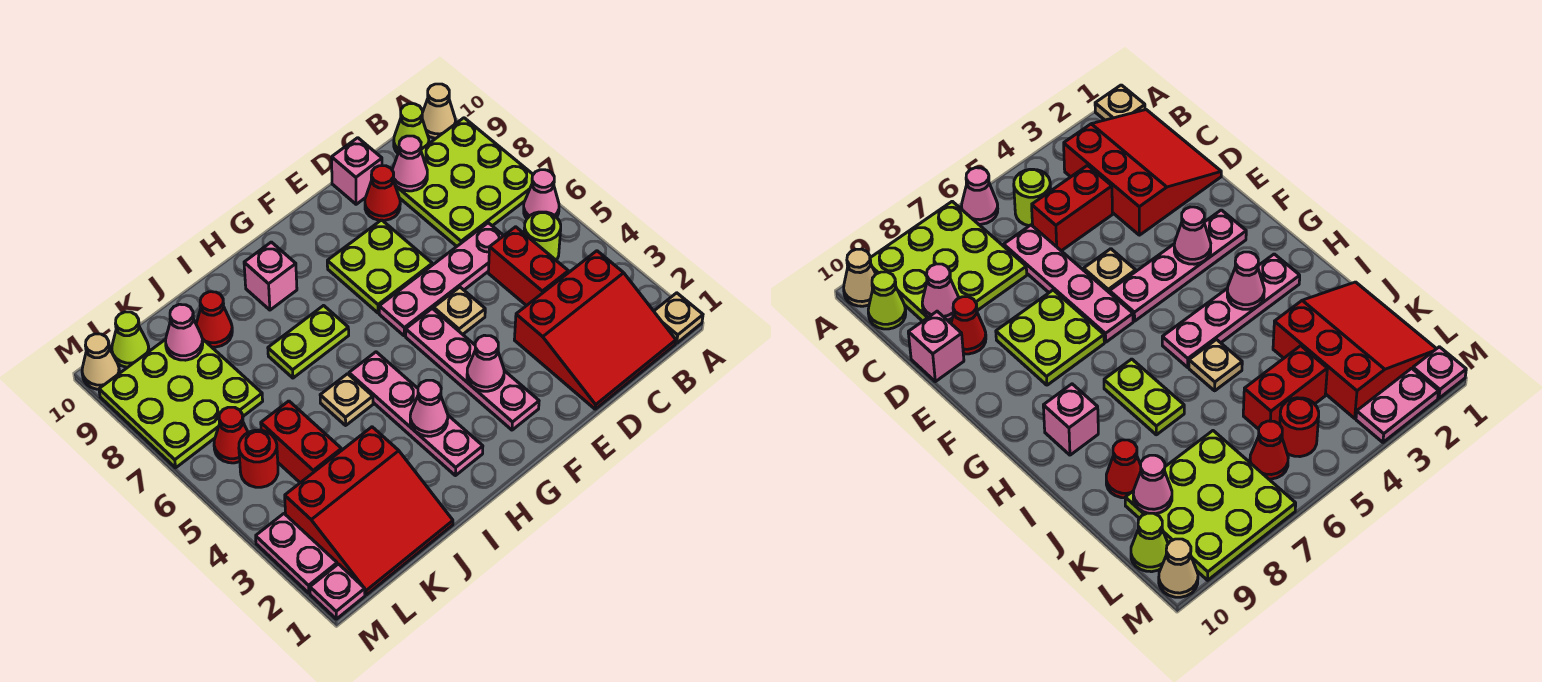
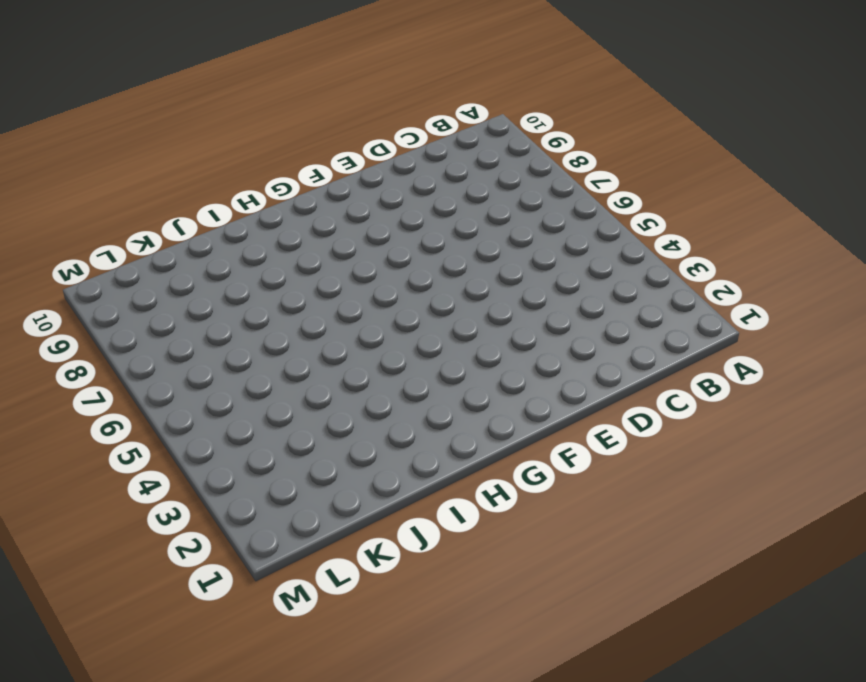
none -> tan 1x1 plate [654,293,703,343]
none -> pink 1x1 cone [524,170,559,218]
none -> lime 3x3 plate [395,118,533,246]
none -> tan 1x1 cone [422,84,455,138]

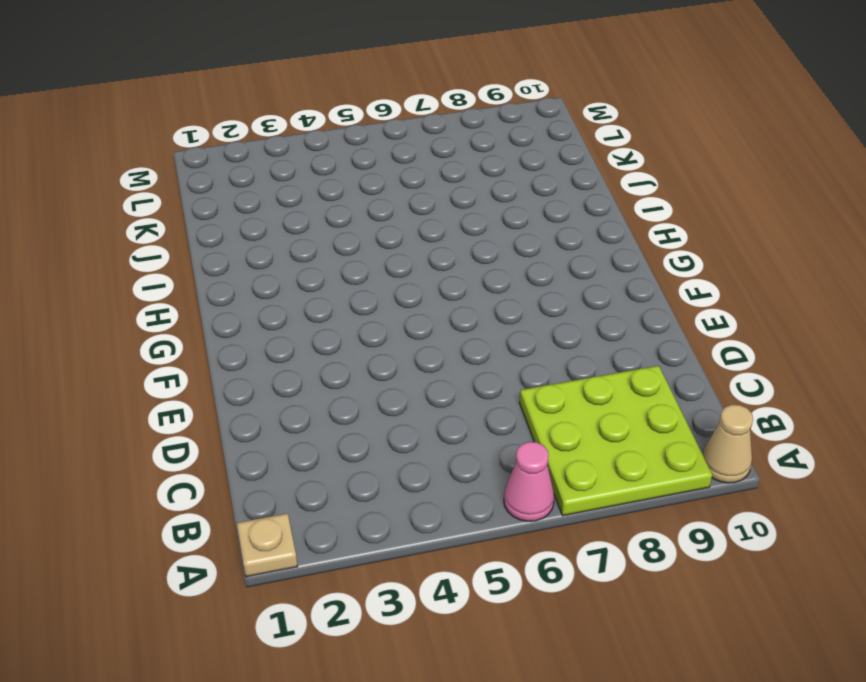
none -> red 3x3 slope [514,251,676,409]
none -> lime 1x1 round brick [524,212,561,261]
none -> lime 1x1 cone [394,104,429,153]
none -> red 1x2 brick [488,227,568,306]

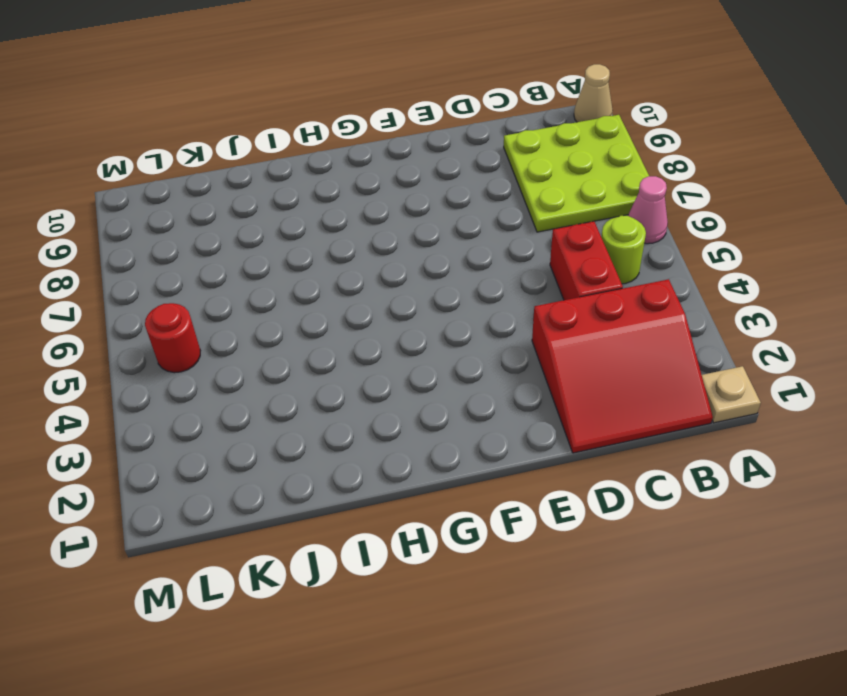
none -> lime 1x1 cone [394,104,429,153]
none -> pink 1x4 plate [379,223,504,336]
none -> red 1x1 cone [365,166,400,220]
none -> pink 1x1 brick [332,138,382,204]

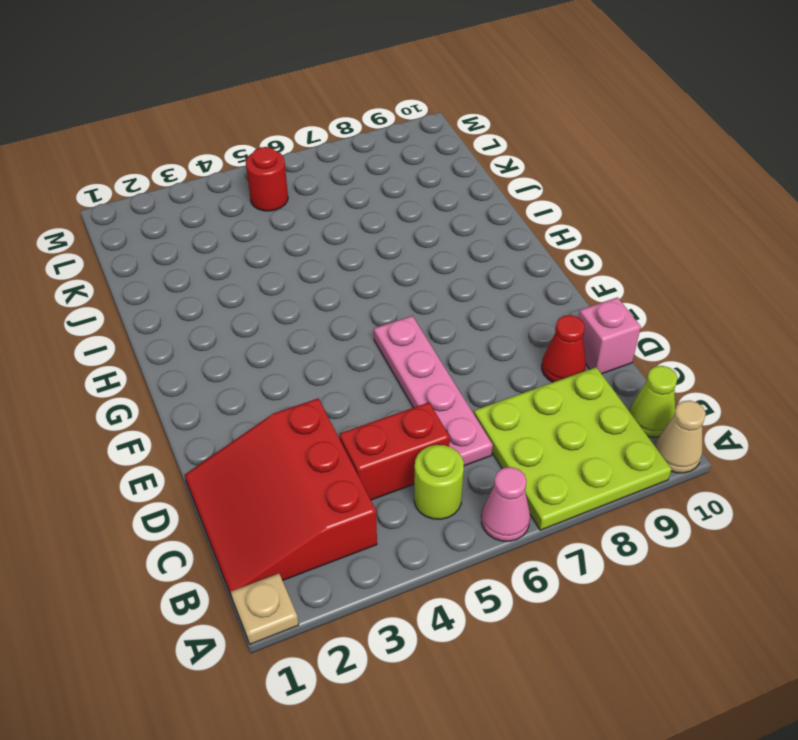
none -> tan 1x1 plate [434,287,485,334]
none -> lime 2x2 plate [327,220,432,313]
none -> pink 1x4 plate [406,308,539,430]
none -> pink 1x4 plate [349,352,483,476]

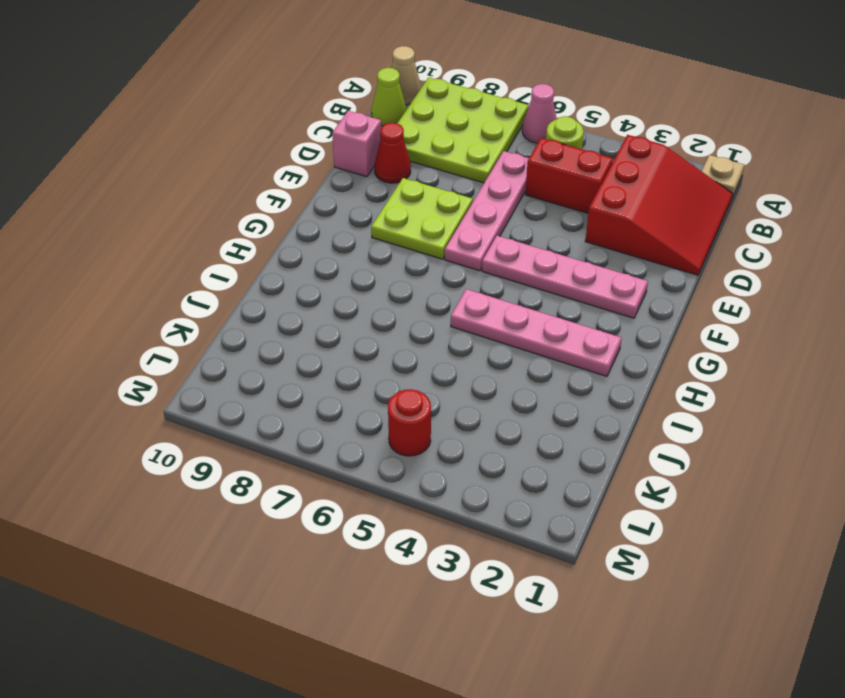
none -> tan 1x1 plate [434,287,485,334]
none -> lime 1x2 plate [268,306,349,378]
none -> pink 1x1 brick [244,242,297,310]
none -> tan 1x1 plate [320,374,373,425]

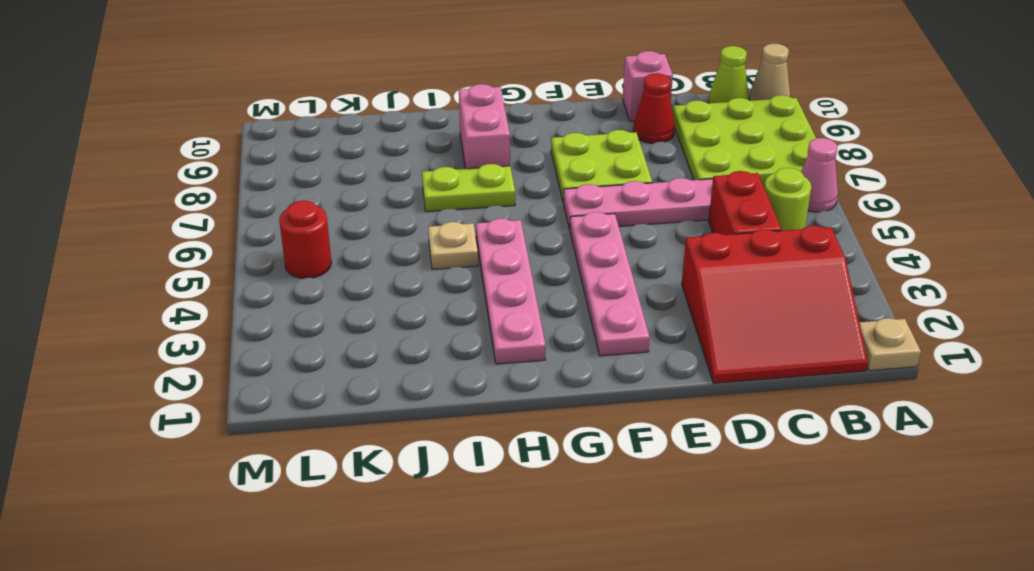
pink 1x2 brick [459,84,510,169] -> pink 1x1 brick [244,242,297,310]
none -> tan 1x1 plate [434,287,485,334]
none -> red 3x3 slope [285,427,453,595]
none -> red 1x1 cone [196,292,232,347]
none -> red 1x2 brick [261,401,341,483]

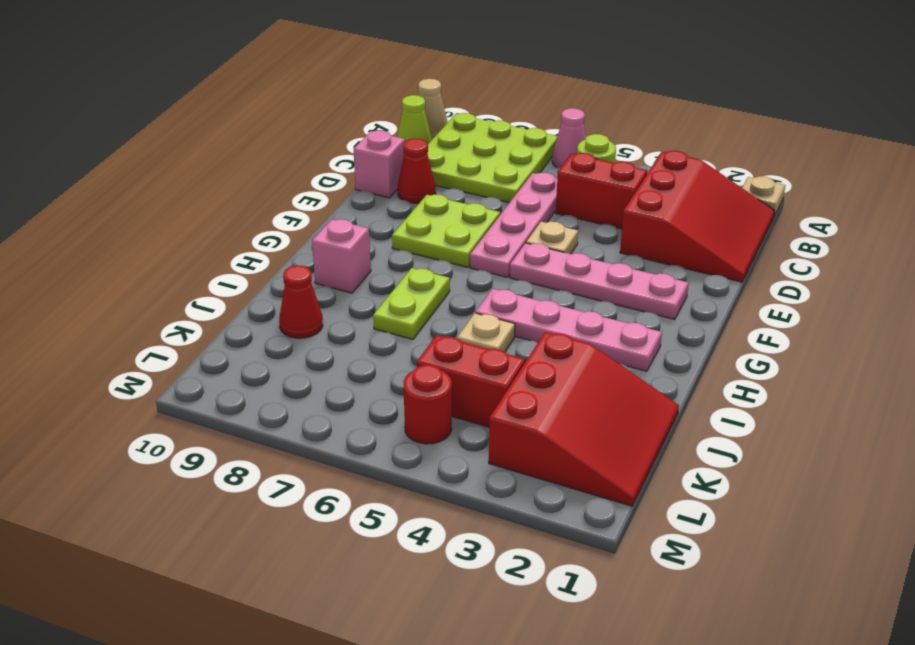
none -> lime 3x3 plate [99,339,263,468]
none -> red 1x1 cone [214,407,248,463]
none -> lime 1x1 cone [112,312,149,367]
none -> pink 1x1 plate [310,564,365,619]

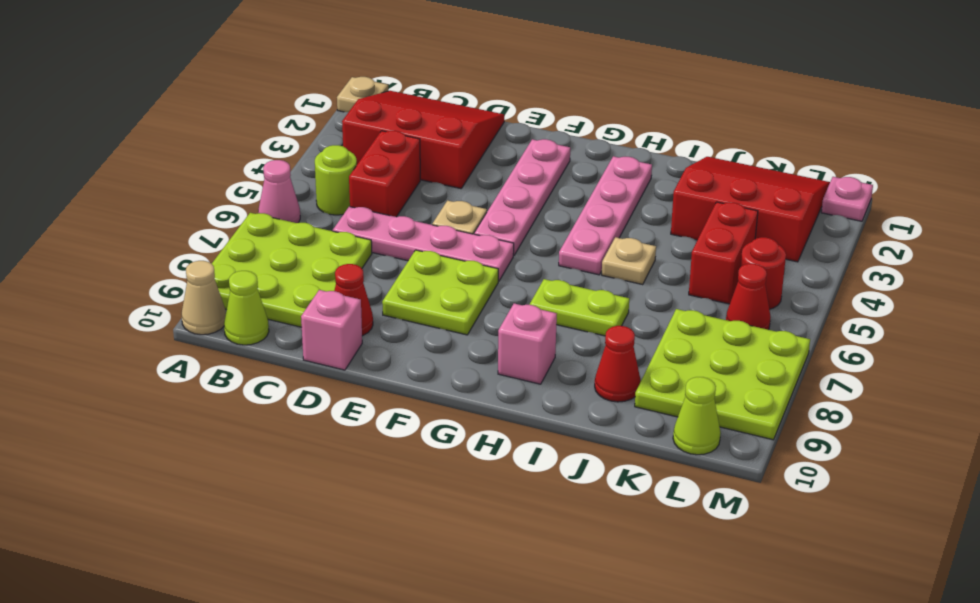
none -> pink 1x2 plate [256,514,337,593]
none -> tan 1x1 cone [82,334,120,389]
none -> pink 1x1 cone [392,136,427,191]
none -> pink 1x1 cone [467,335,504,391]

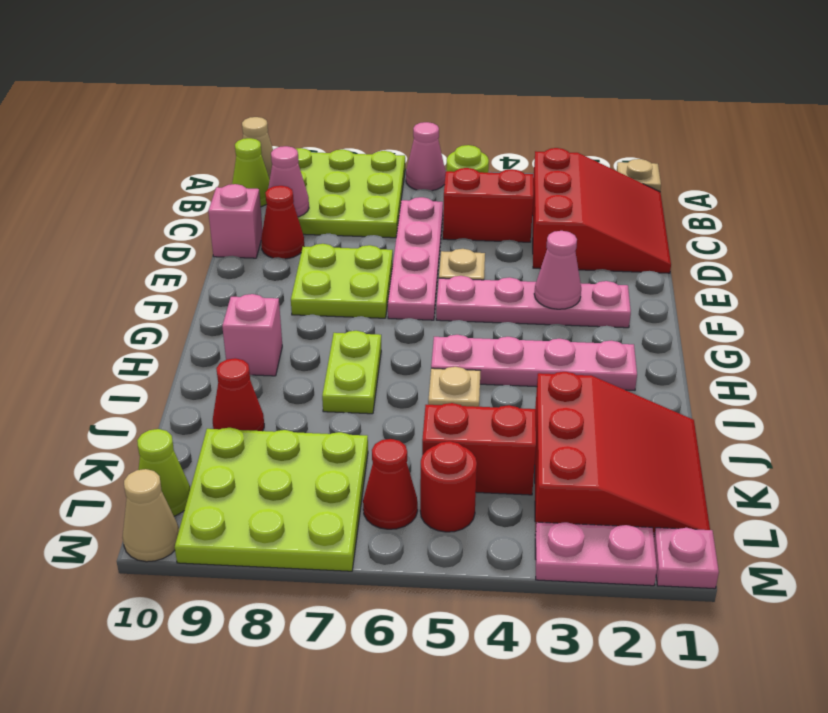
none -> pink 1x1 cone [410,380,448,436]
none -> pink 1x1 cone [166,304,203,360]

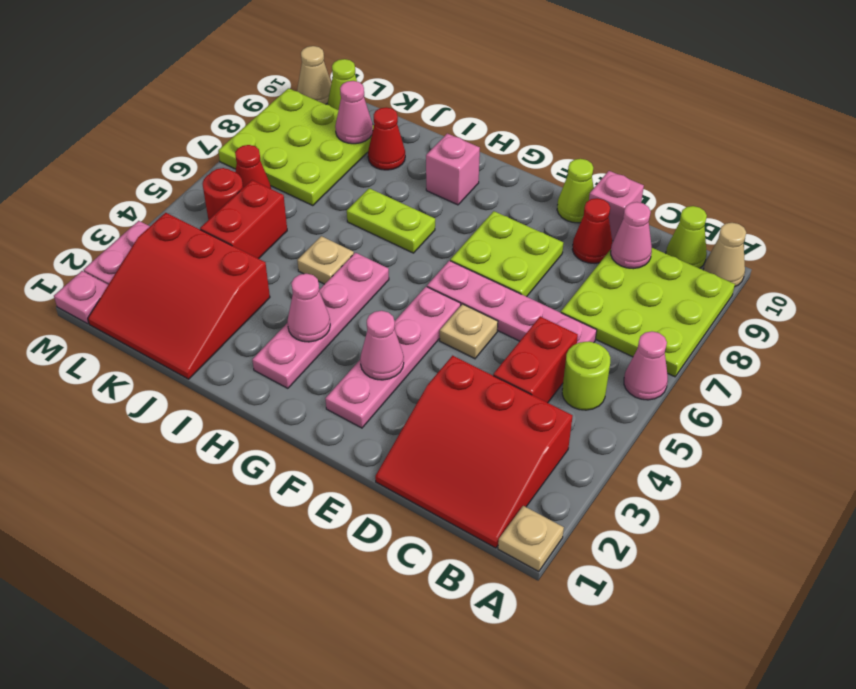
lime 1x1 cone [557,159,594,223] -> none

